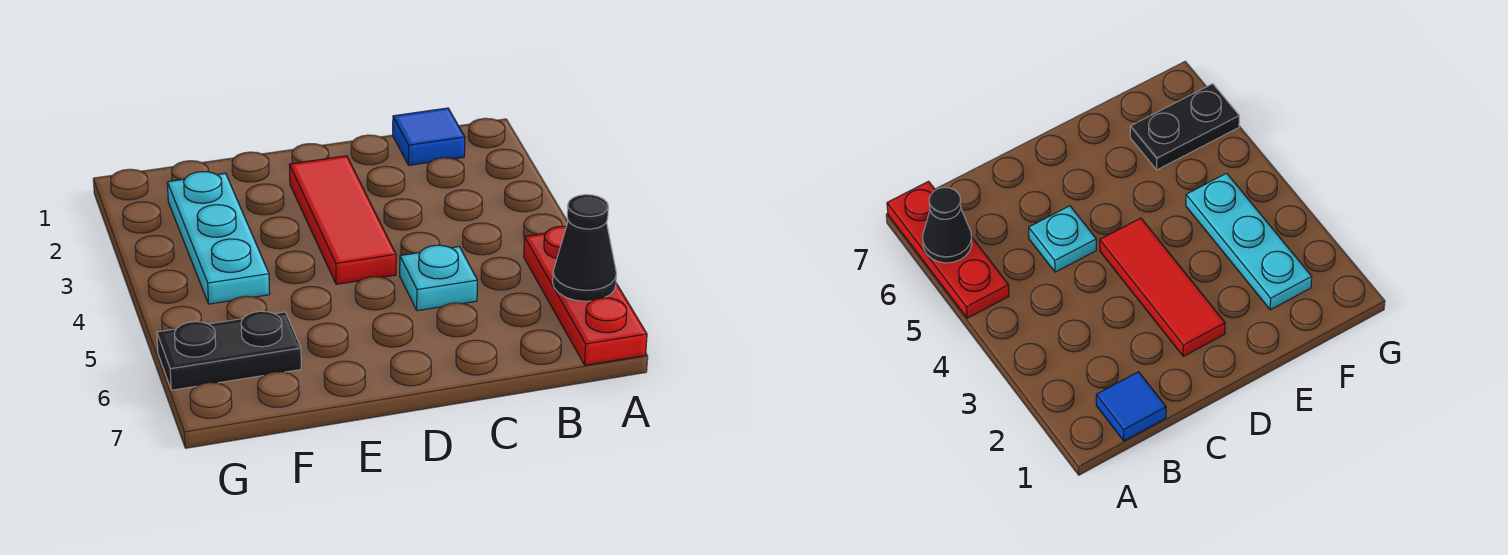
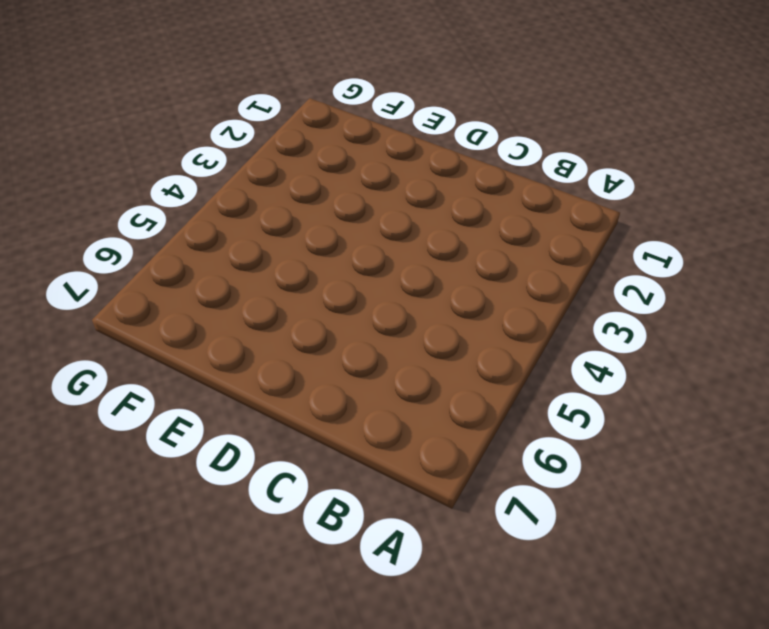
none -> red 1x3 plate [524,226,647,365]
none -> blue 1x1 tile [393,108,465,165]

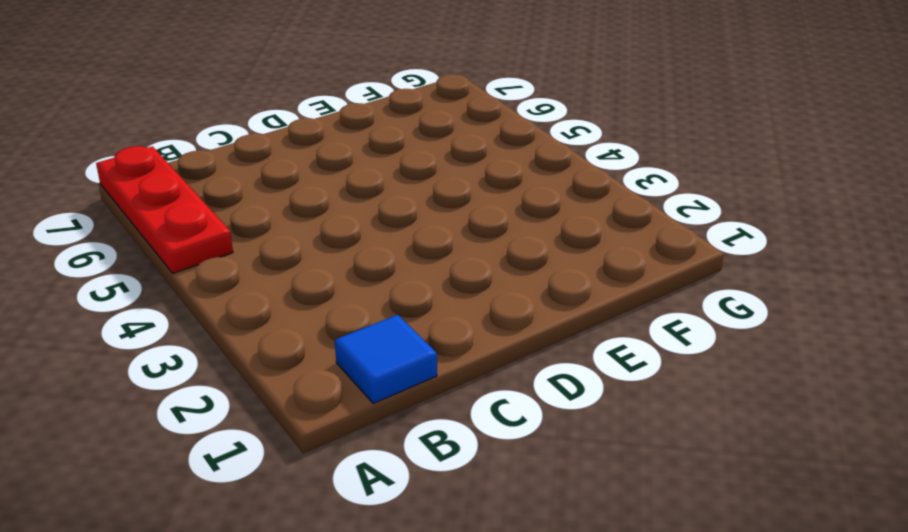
none -> cyan 1x1 plate [400,245,477,311]
none -> red 1x3 tile [289,156,396,284]

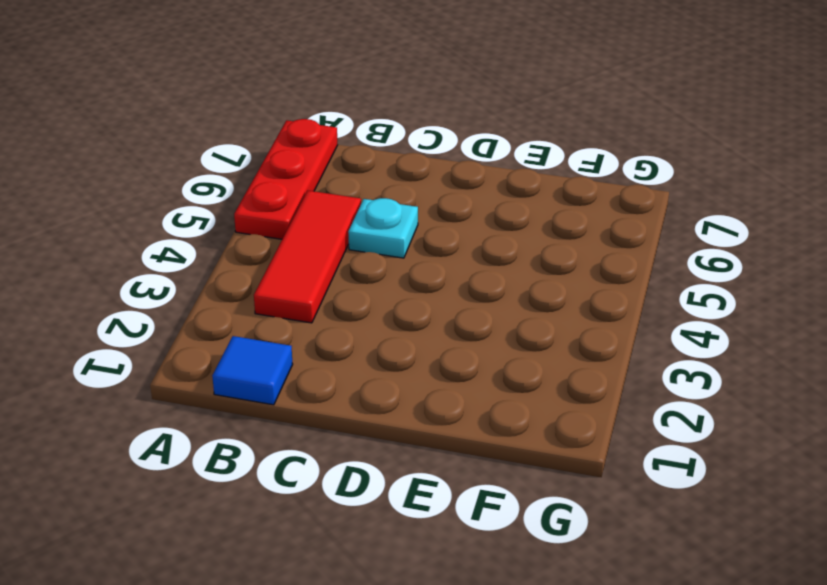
red 1x3 tile [254,190,361,323] -> red 1x3 tile moved to [289,156,396,284]
none -> cyan 1x3 plate [167,172,270,304]
none -> black 1x2 plate [157,311,301,390]

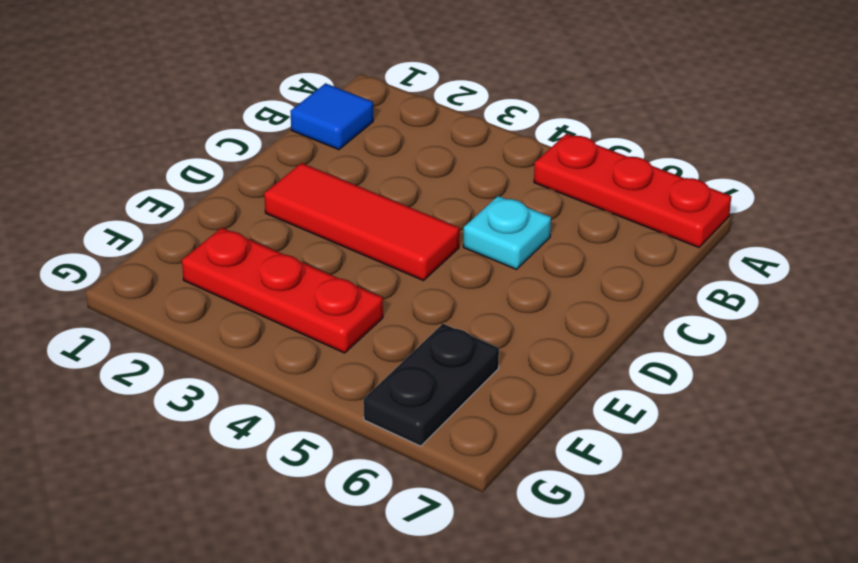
red 1x3 plate [182,228,383,353] -> cyan 1x3 plate [167,172,270,304]
none -> black 1x1 cone [553,195,616,301]

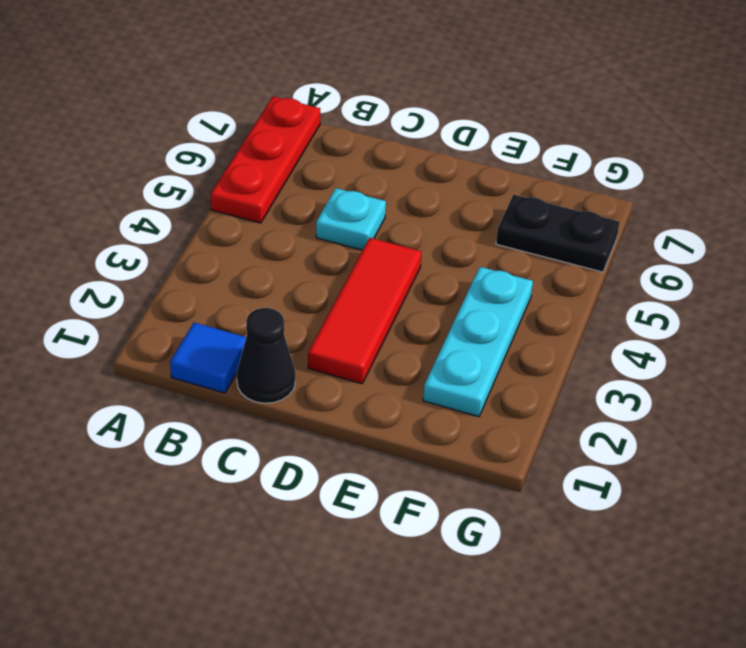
black 1x1 cone [237,308,295,403] -> black 1x1 cone moved to [553,195,616,301]

